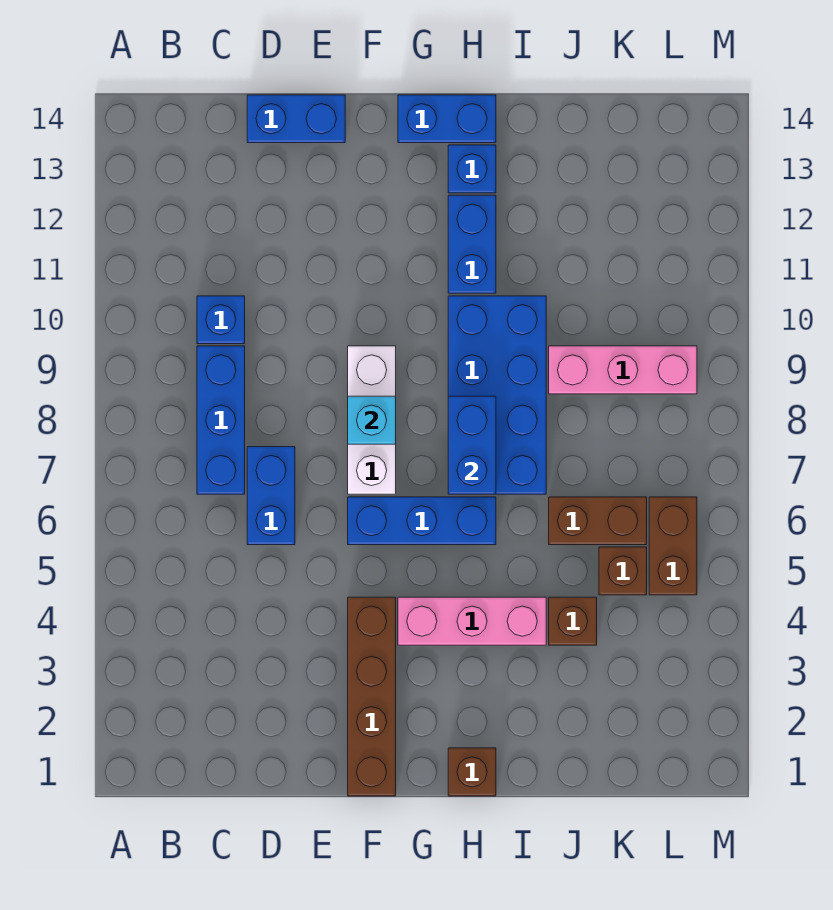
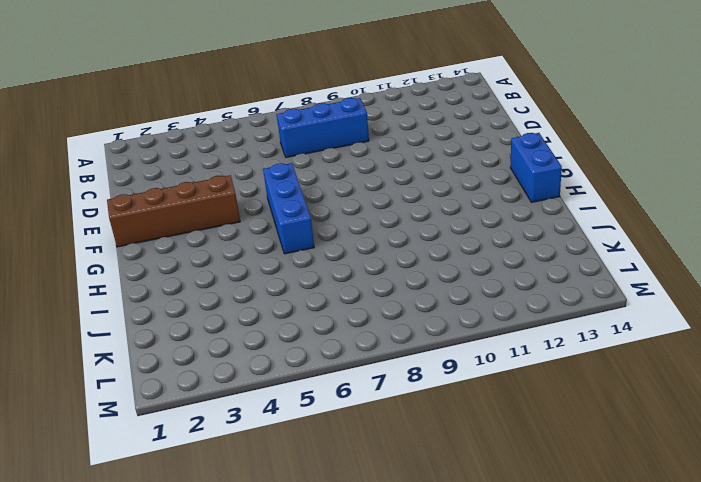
none -> blue 1x1 brick [197,296,245,344]
none -> blue 1x2 brick [247,447,295,545]
none -> blue 1x2 brick [247,95,345,143]

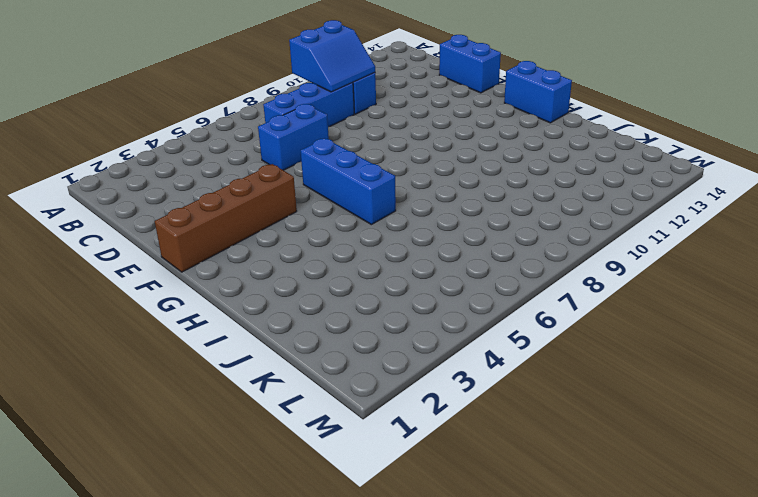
blue 2x2 slope [289,20,375,92] -> none
none -> white 1x3 brick [348,346,396,494]
none -> pink 1x3 brick [398,597,546,645]
none -> brown 1x1 brick [448,748,496,796]

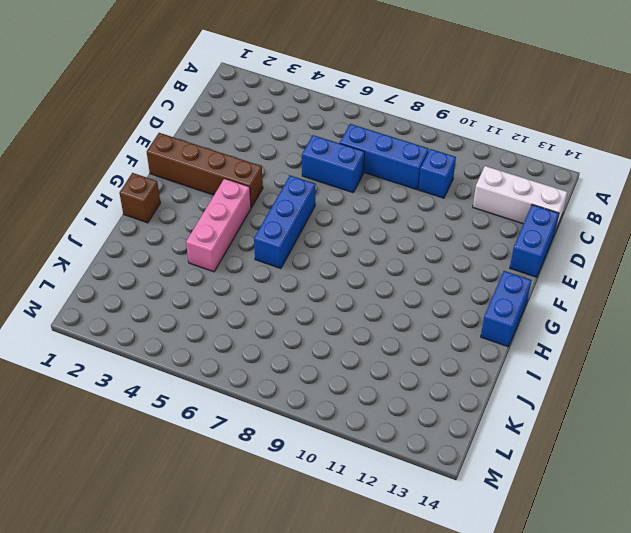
white 1x3 brick [473,166,567,231] -> white 1x3 brick moved to [348,346,396,494]
none -> blue 2x4 brick [448,296,546,494]
none -> blue 1x2 brick [448,195,496,293]
none -> blue 1x1 brick [448,145,496,193]

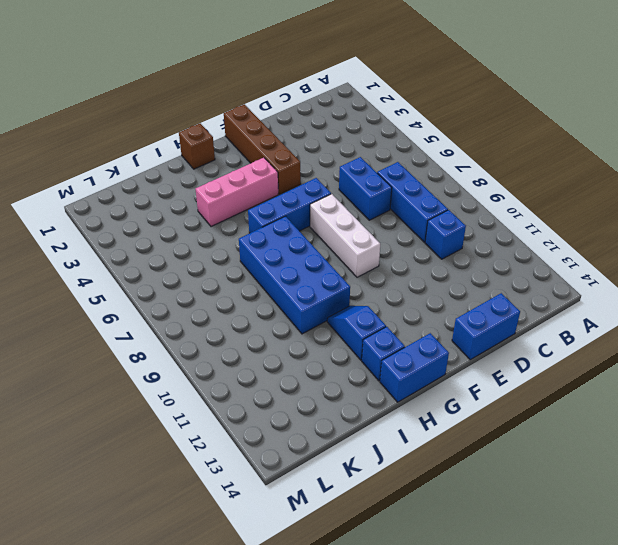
blue 1x2 slope [327,306,386,360] -> blue 1x2 brick [448,195,496,293]
none -> brown 1x1 brick [549,597,597,645]
none -> brown 1x2 brick [549,497,647,545]
none -> pink 1x3 brick [549,346,697,394]

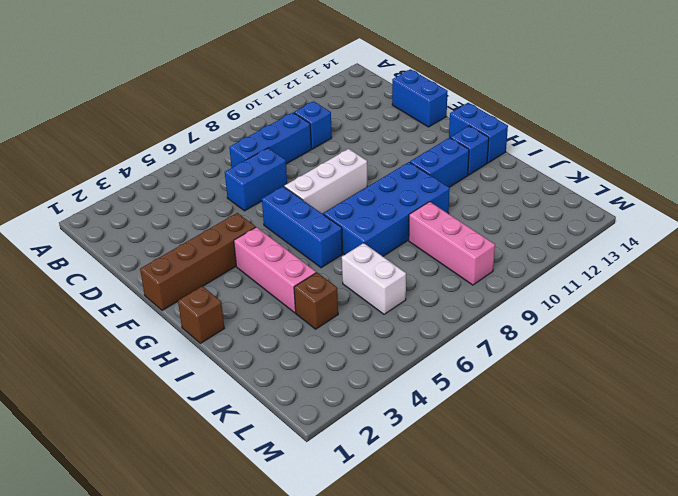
white 1x2 brick [342,243,406,314] -> brown 1x2 brick [549,497,647,545]
none -> brown 1x1 brick [599,547,647,595]
none -> brown 1x2 brick [649,497,697,595]
none -> cyan 1x1 brick [348,396,396,444]

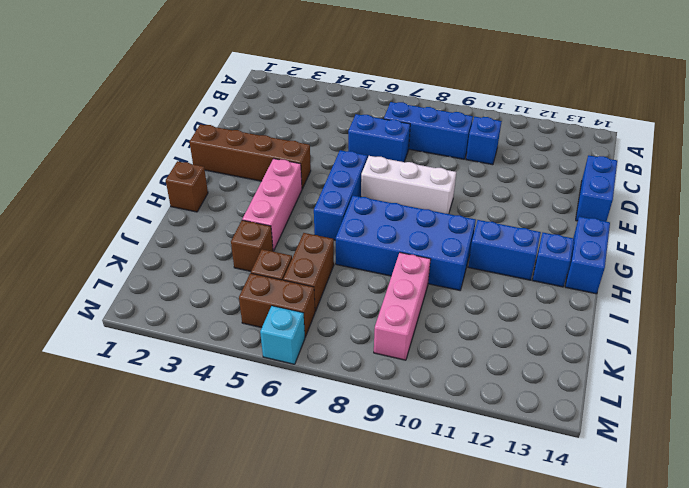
cyan 1x1 brick [260,306,305,364] -> cyan 1x1 brick moved to [348,396,396,444]
none -> blue 1x2 brick [448,396,496,494]

